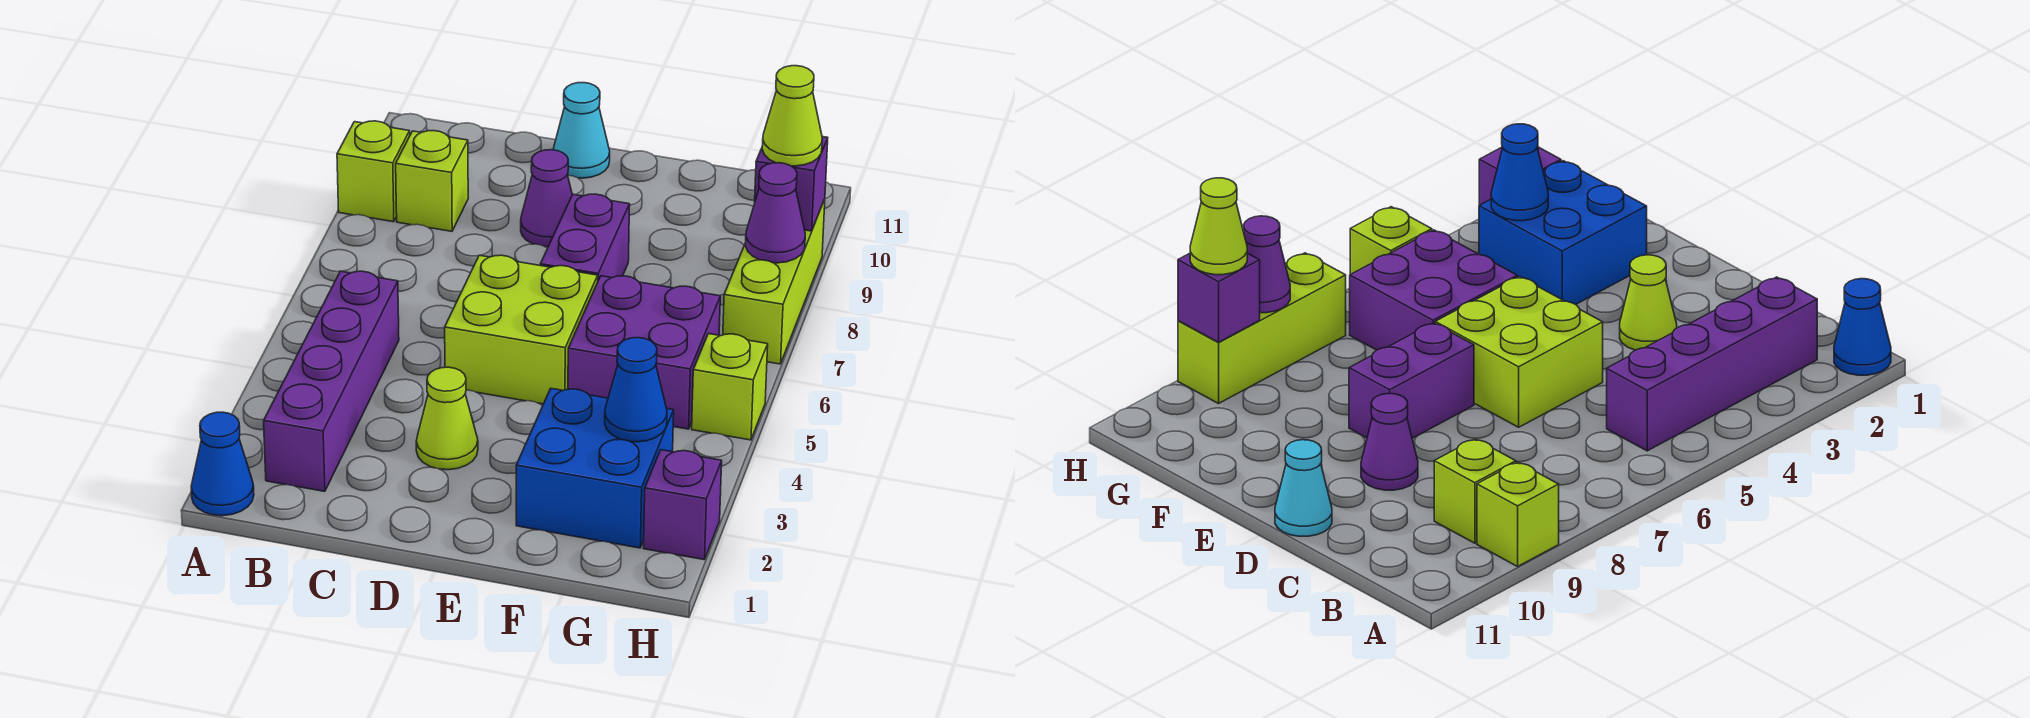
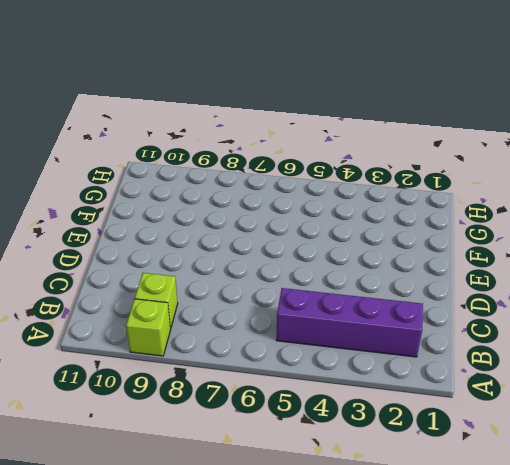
none -> blue 1x1 cone [191,412,254,516]
none -> lime 1x1 cone [416,367,478,470]
none -> lime 2x2 brick [445,255,598,404]

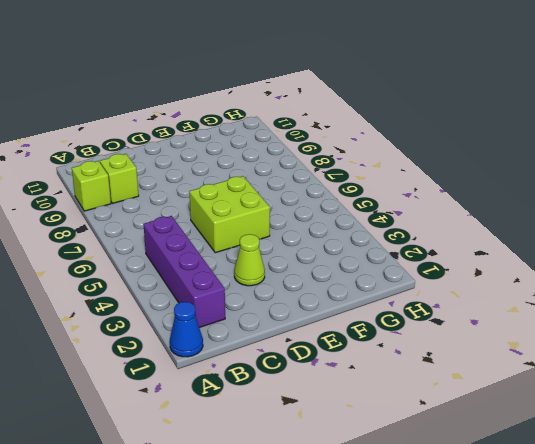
none -> purple 1x1 cone [521,150,572,247]
none -> cyan 1x1 cone [553,83,610,178]
none -> purple 1x2 brick [540,194,630,280]

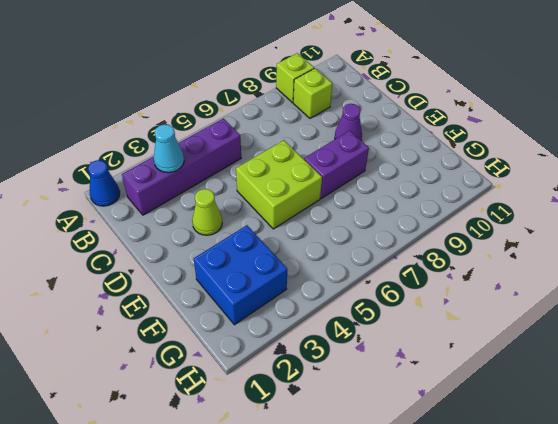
cyan 1x1 cone [154,124,184,173] -> cyan 1x1 cone moved to [553,83,610,178]
none -> purple 2x2 brick [568,276,720,429]
none -> purple 1x1 brick [644,450,722,560]
none -> lime 1x1 brick [692,334,768,440]

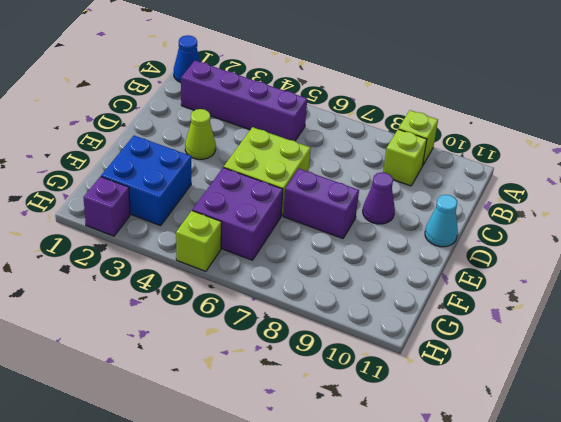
none -> lime 1x3 brick [723,199,825,364]
none -> blue 1x1 cone [605,338,667,442]
none -> purple 1x1 cone [745,163,805,263]

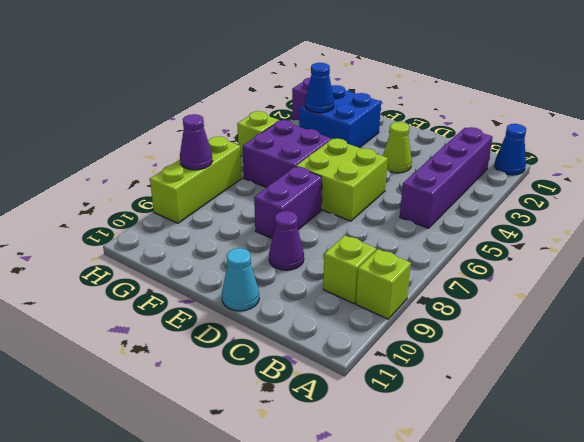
none -> purple 1x1 brick [755,137,828,231]
none -> lime 1x1 cone [762,66,822,166]

